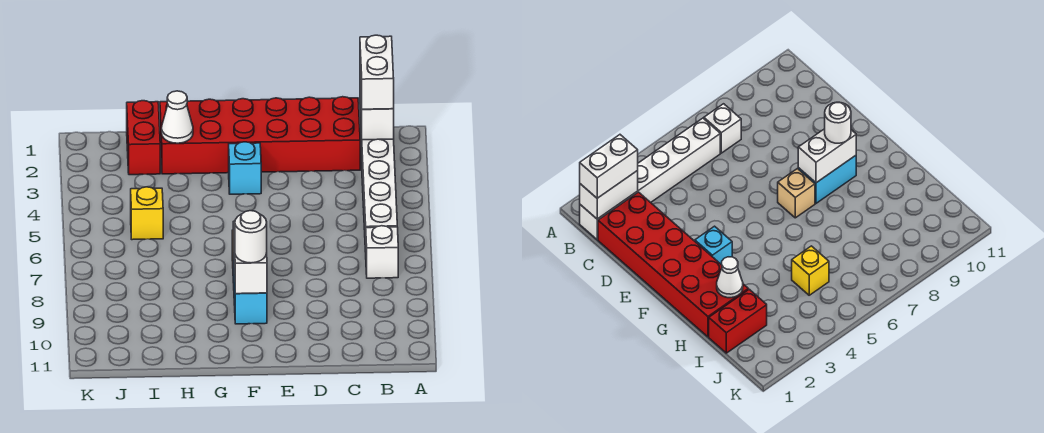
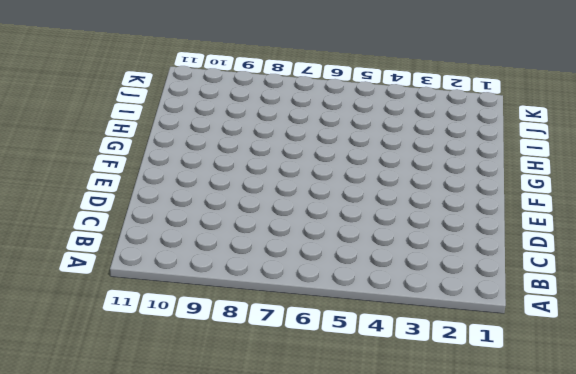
none -> white 1x6 brick [360,111,397,252]
none -> white 1x1 brick [366,226,398,278]
none -> red 2x6 brick [160,97,360,174]

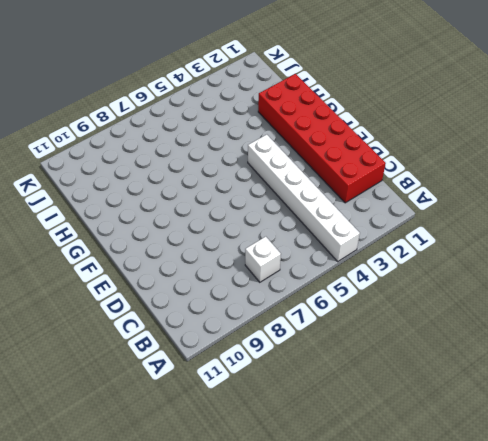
white 1x6 brick [248,135,360,261] -> white 1x6 brick turned to [360,111,397,252]
none -> cyan 1x1 brick [229,142,261,194]
none -> tan 1x1 brick [778,169,815,218]
none -> cyan 1x2 brick [233,253,267,324]

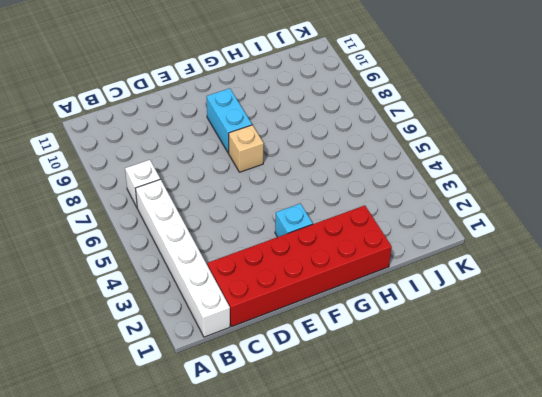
none -> red 1x2 brick [127,101,160,175]
none -> yellow 1x1 brick [131,187,163,240]
none -> white 1x2 brick [360,80,394,140]

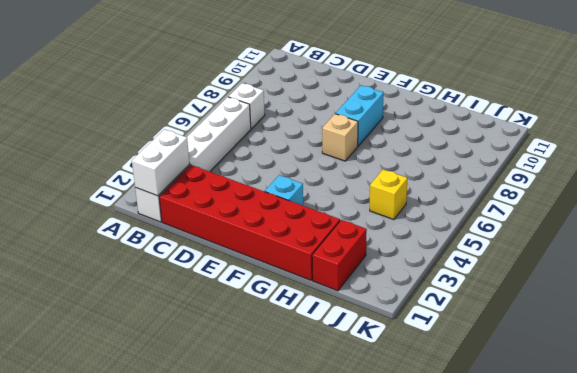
none -> white 1x2 brick [233,221,267,294]
none -> white 1x1 cone [161,91,193,143]
none -> white 1x2 brick [360,35,394,109]

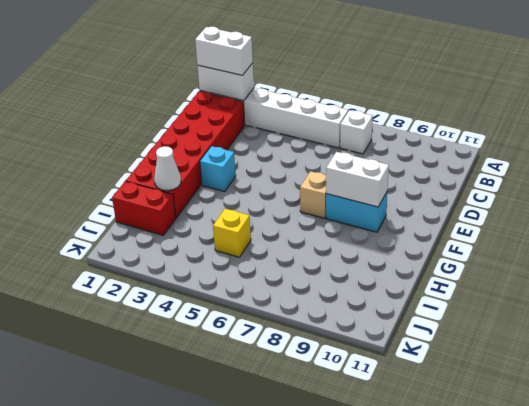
none -> white 1x1 round brick [235,211,267,263]

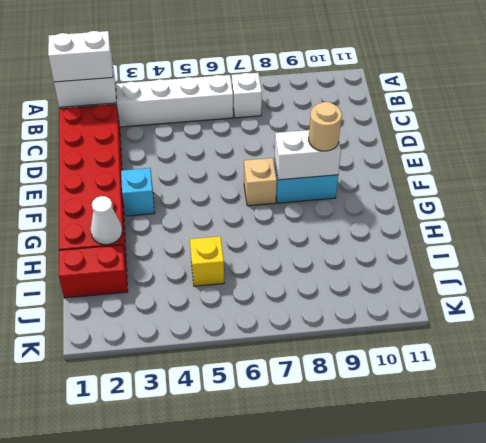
tan 1x1 round brick [309,102,342,151] -> white 1x1 round brick [235,211,267,263]

